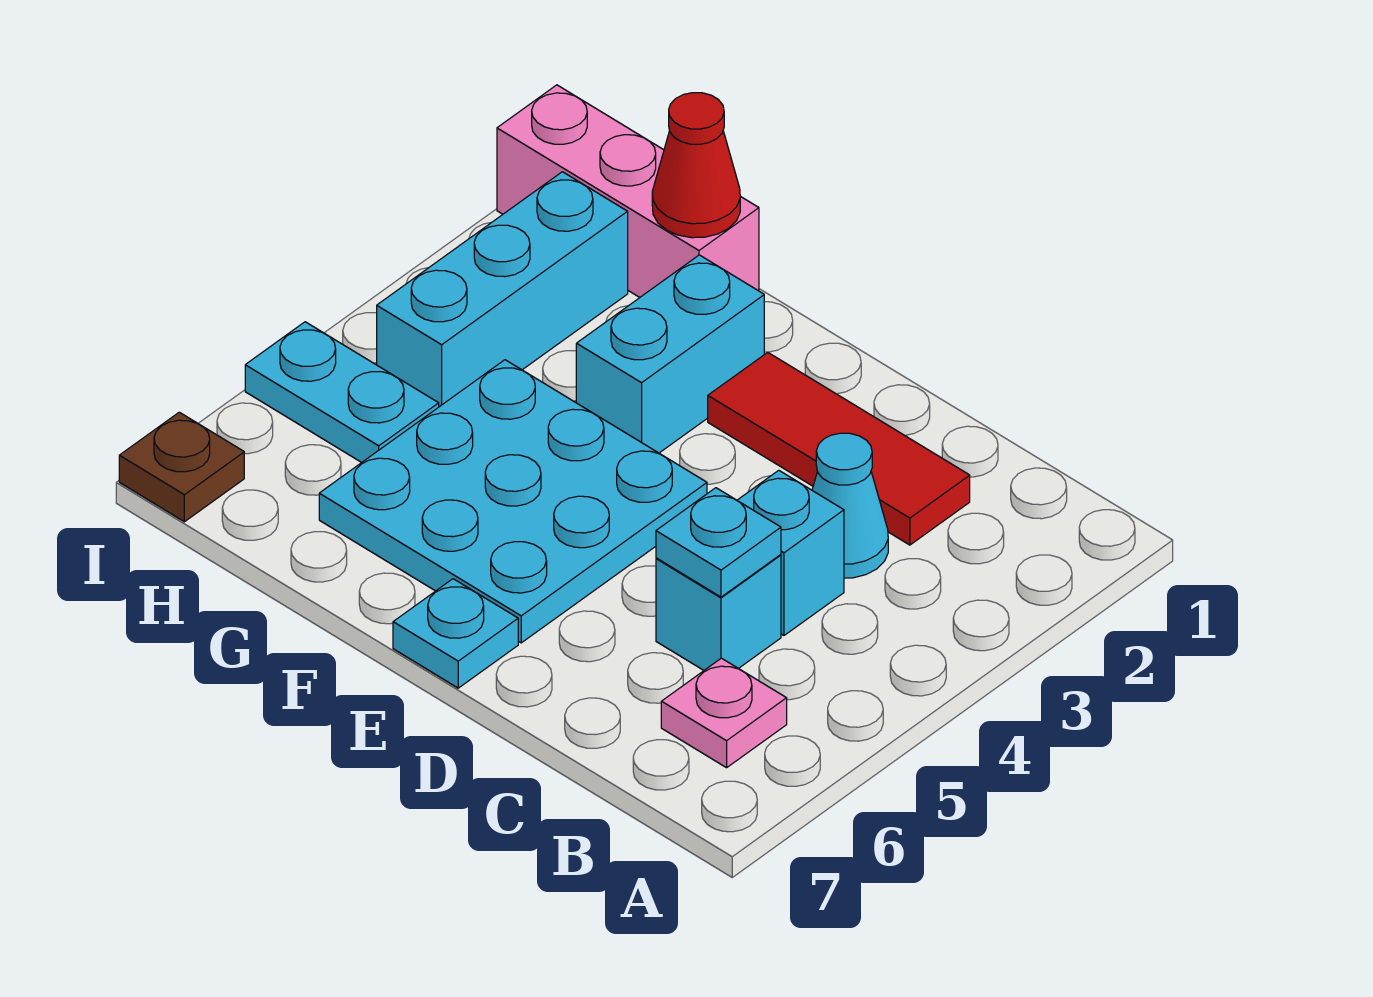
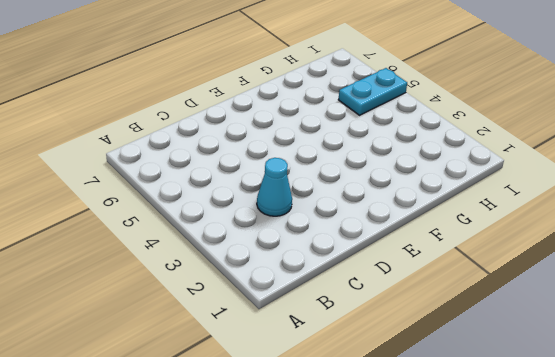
none -> pink 1x1 plate [661,658,787,768]
none -> red 1x3 tile [708,352,970,545]
none -> cyan 1x1 brick [737,470,844,635]

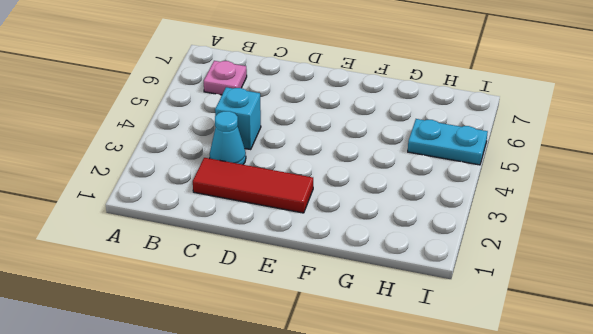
none -> cyan 1x1 brick [656,555,781,670]
none -> cyan 3x3 plate [319,360,707,643]
none -> cyan 1x1 plate [393,579,518,688]

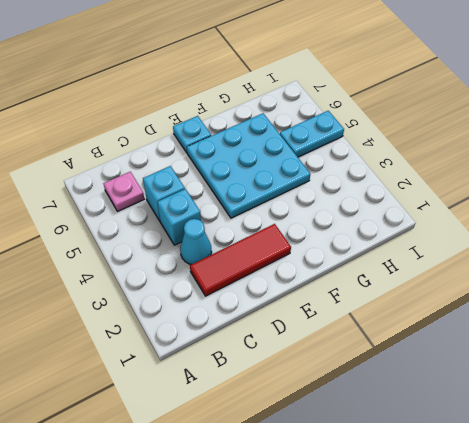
none -> cyan 1x2 brick [576,255,764,453]
none -> pink 1x3 brick [497,85,759,297]
none -> cyan 1x3 brick [377,172,628,407]

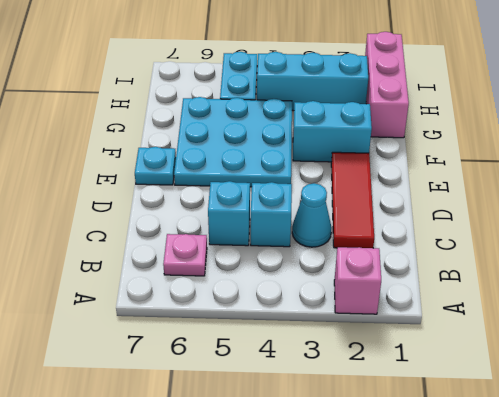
pink 1x1 brick [334,247,381,314] -> none
none -> brown 1x1 plate [119,412,244,522]
none -> cyan 1x1 plate [656,488,781,597]
none -> red 1x1 cone [652,93,740,238]

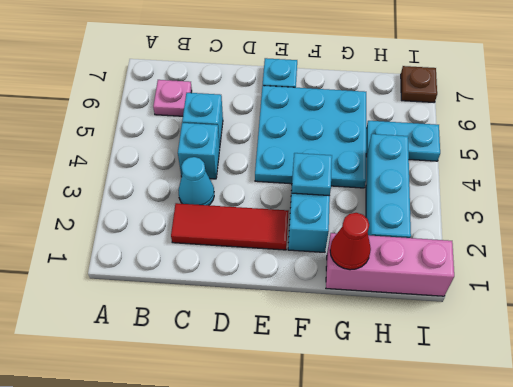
cyan 1x1 plate [292,153,332,196] -> cyan 1x1 plate moved to [656,488,781,597]

